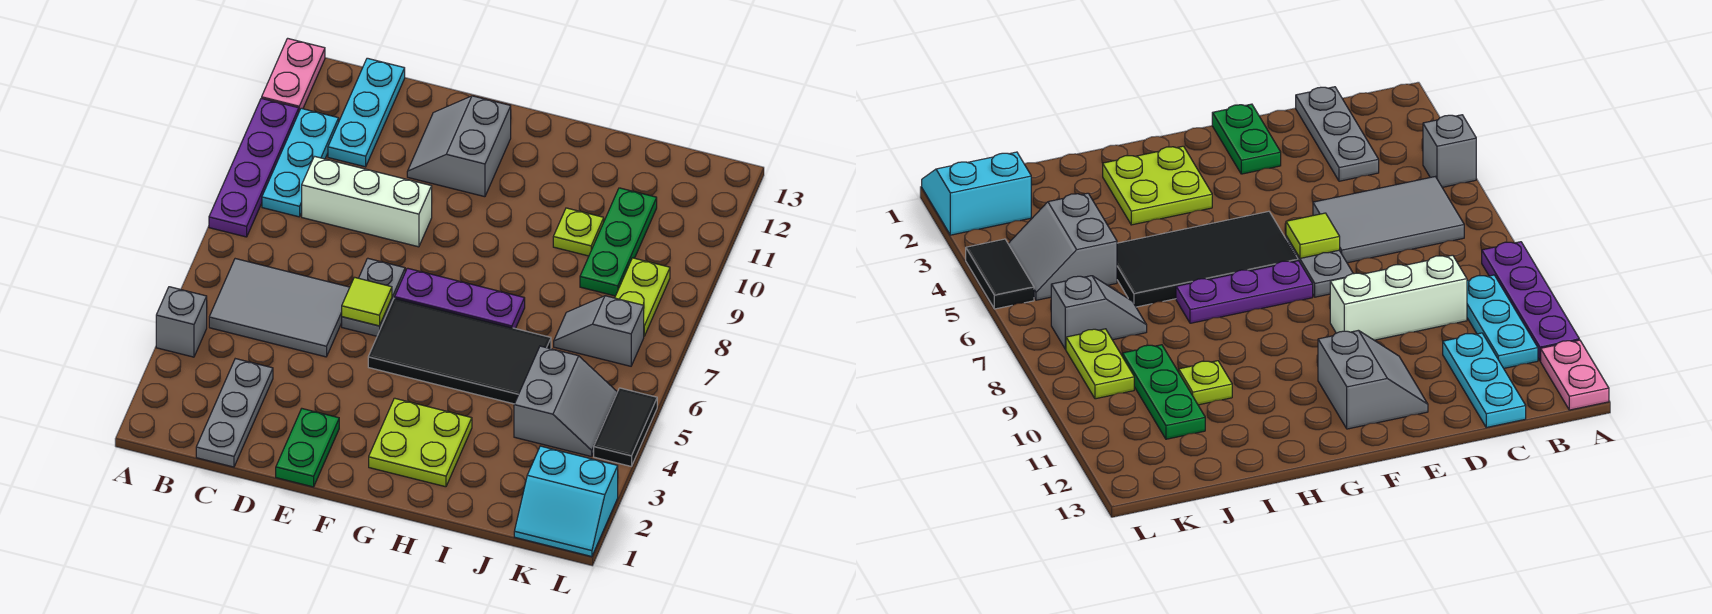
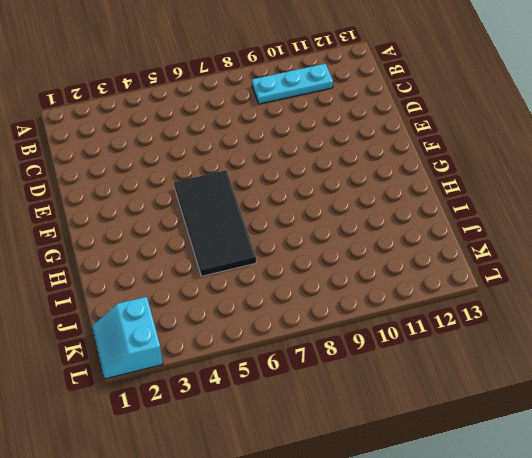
none -> grey 1x1 brick [156,287,207,357]
none -> purple 1x4 plate [209,98,299,237]
none -> pink 1x2 plate [262,38,325,111]

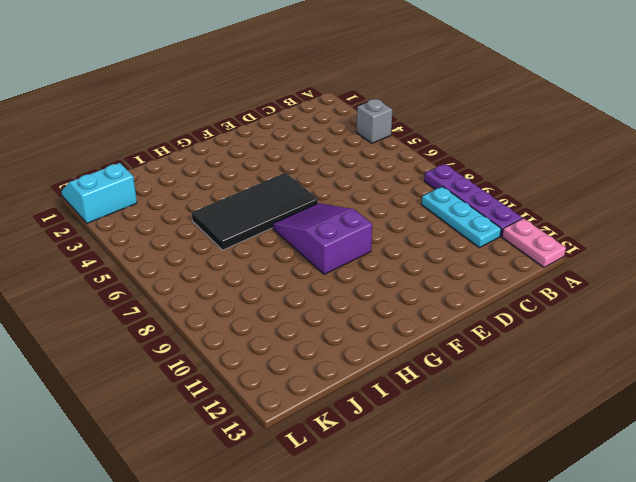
purple 2x3 slope [273,203,372,274] -> purple 1x3 plate [395,268,525,329]
none -> grey 2x3 tile [209,259,350,357]
none -> grey 1x3 plate [196,359,273,467]
none -> white 1x3 brick [302,156,432,247]

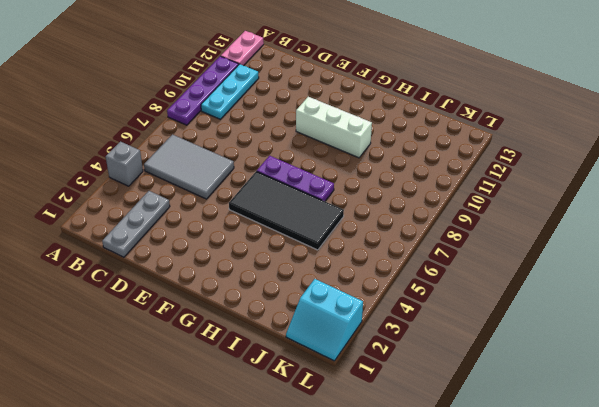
white 1x3 brick [296,97,372,158] -> white 1x3 brick moved to [302,156,432,247]
none -> cyan 1x3 plate [328,58,405,167]
none -> green 1x2 plate [276,409,339,487]
none -> grey 1x2 plate [342,258,405,336]

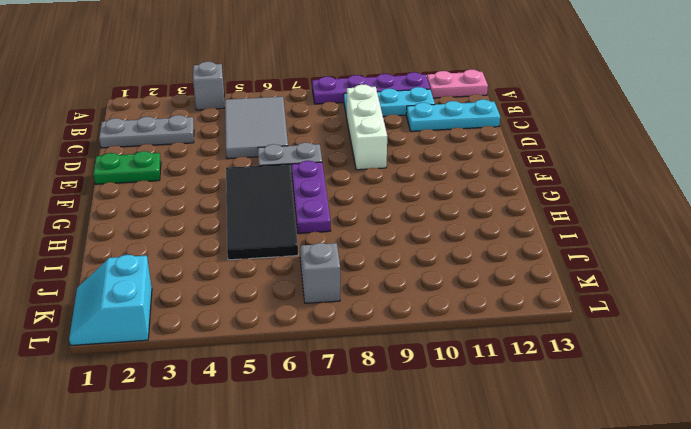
none -> grey 2x2 slope [407,96,511,197]
none -> lime 2x2 plate [369,398,472,487]
none -> lime 1x1 plate [553,208,604,256]

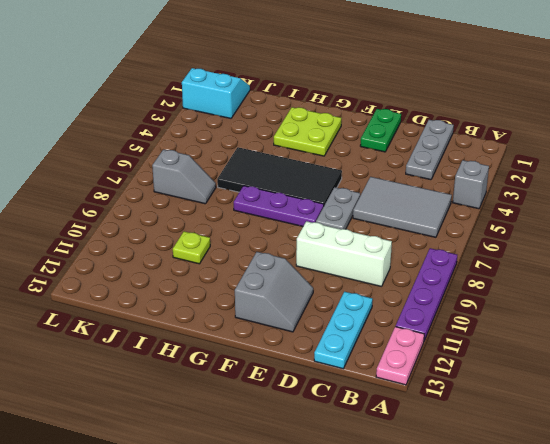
none -> cyan 1x3 plate [262,108,339,217]
none -> grey 2x2 slope [514,346,617,457]
none -> green 1x3 plate [580,188,657,296]

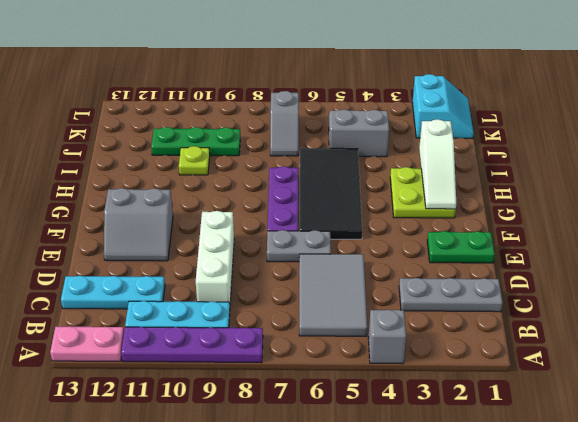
white 1x3 slope [419,119,456,209] -> none
none -> lime 1x2 plate [615,258,670,336]
none -> black 1x2 tile [594,388,657,466]
none -> lime 1x1 tile [342,277,392,326]

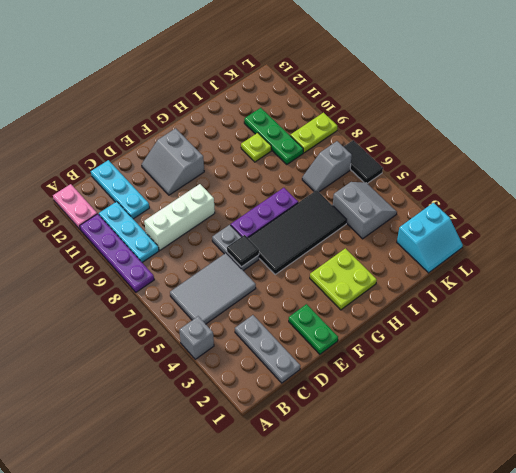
black 1x1 tile [227,235,259,267] -> lime 1x1 tile [342,277,392,326]
lime 1x2 plate [290,113,337,153] -> lime 1x2 plate turned to [615,258,670,336]
black 1x2 tile [344,140,383,183] -> black 1x2 tile moved to [594,388,657,466]

